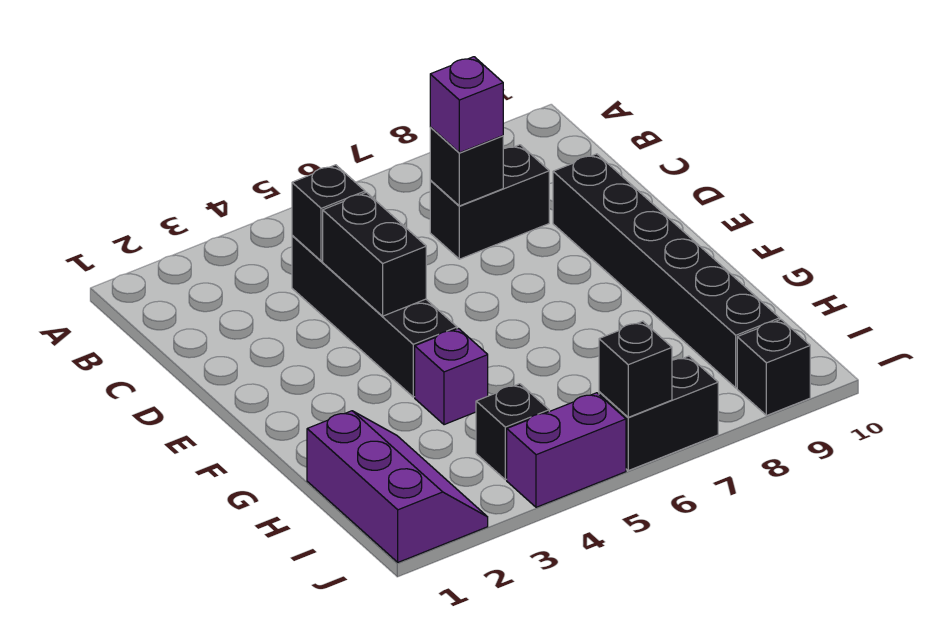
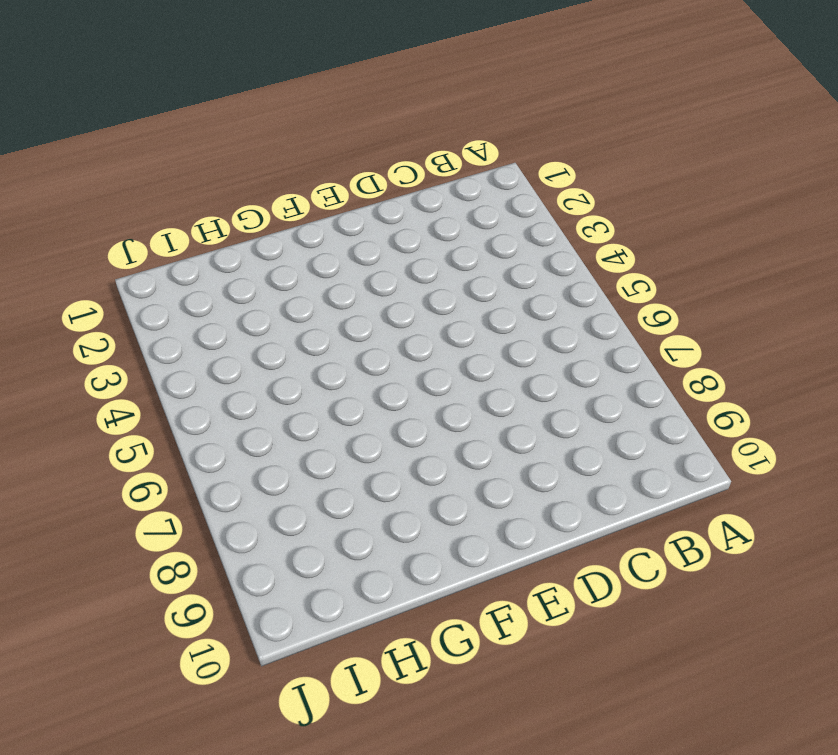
none -> black 1x4 brick [292,235,457,397]
none -> black 1x2 brick [430,145,549,259]
none -> black 1x6 brick [553,154,780,388]

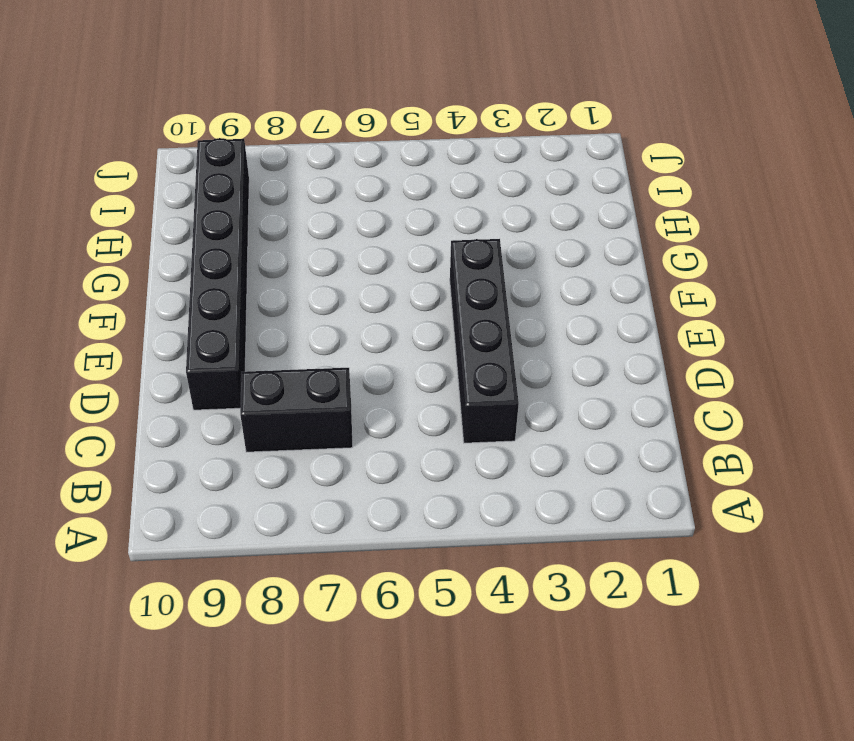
none -> purple 1x1 brick [415,329,488,425]
none -> purple 2x3 slope [307,411,488,562]
none -> black 1x1 brick [476,384,549,480]

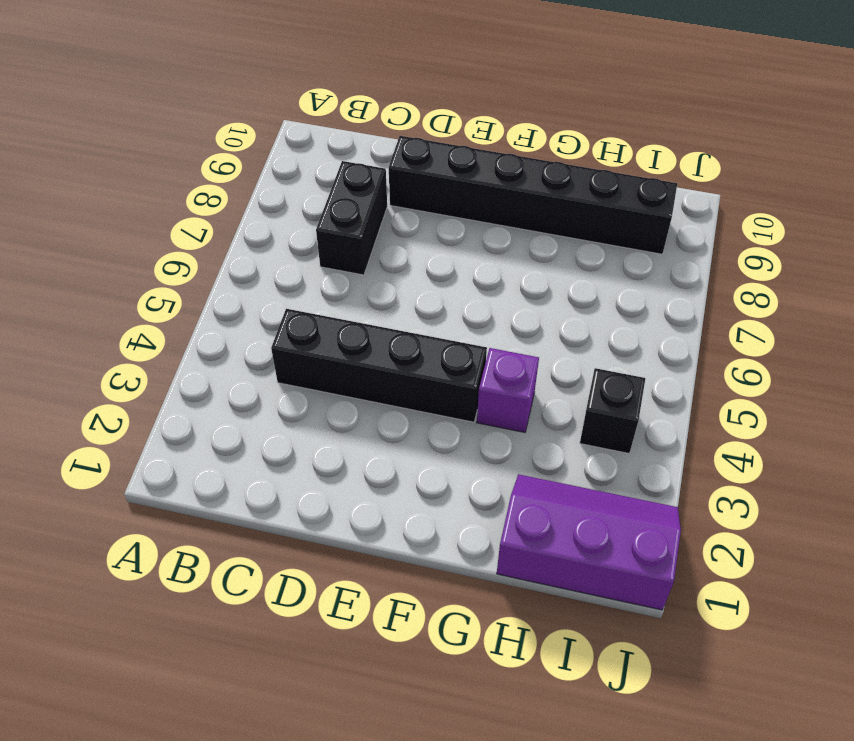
none -> purple 1x2 brick [507,393,626,507]
none -> black 1x2 brick [599,356,718,471]
none -> black 1x1 brick [737,319,810,416]

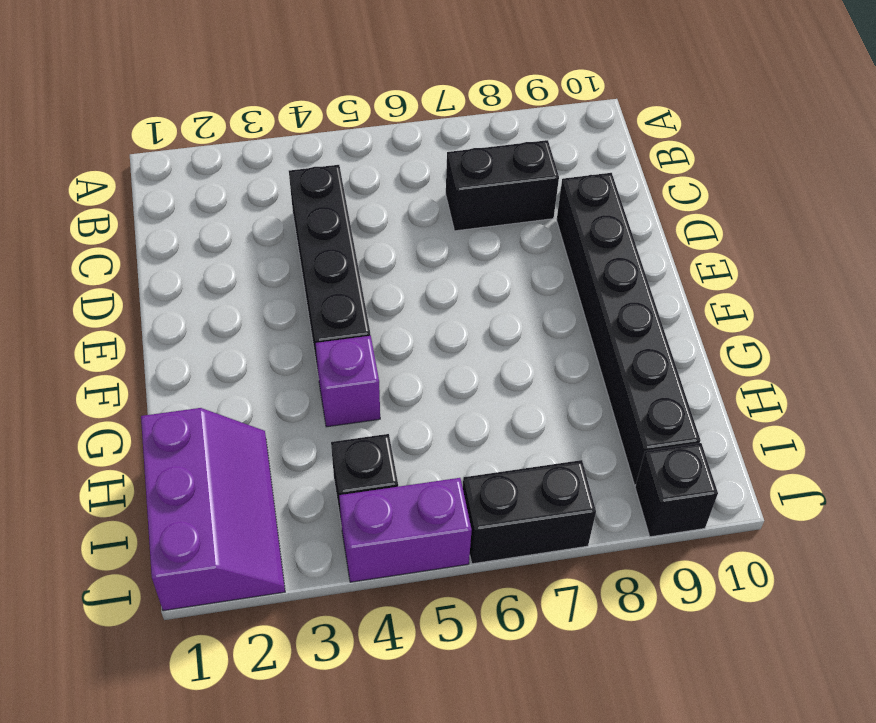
none -> black 1x1 brick [292,165,365,261]
none -> black 1x1 brick [430,127,503,206]
none -> black 1x2 brick [323,192,426,316]

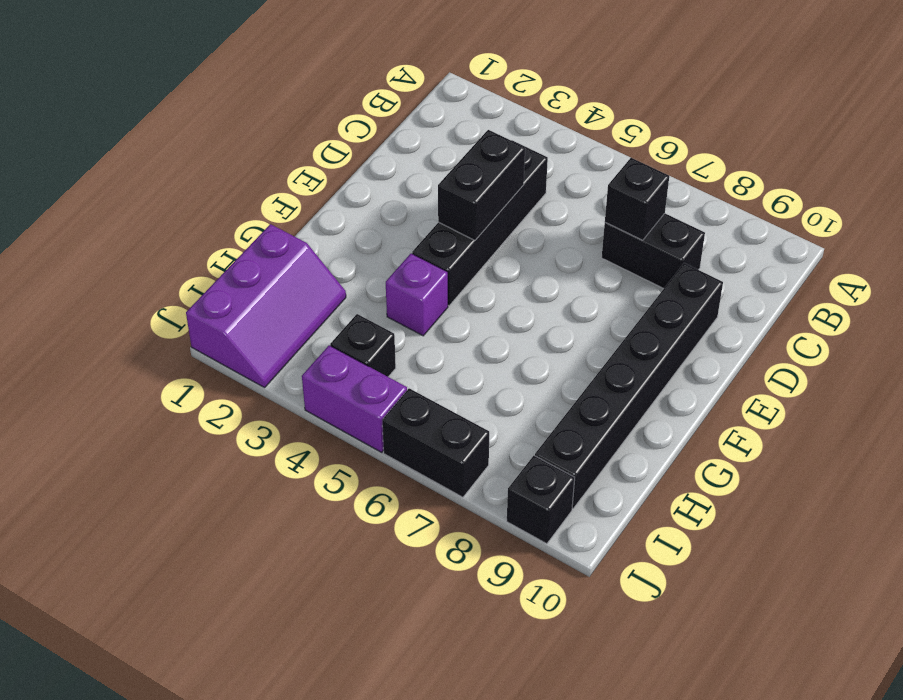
none -> black 1x1 brick [292,165,365,261]
none -> black 1x1 brick [599,321,672,417]
none -> purple 1x1 brick [430,57,503,153]

